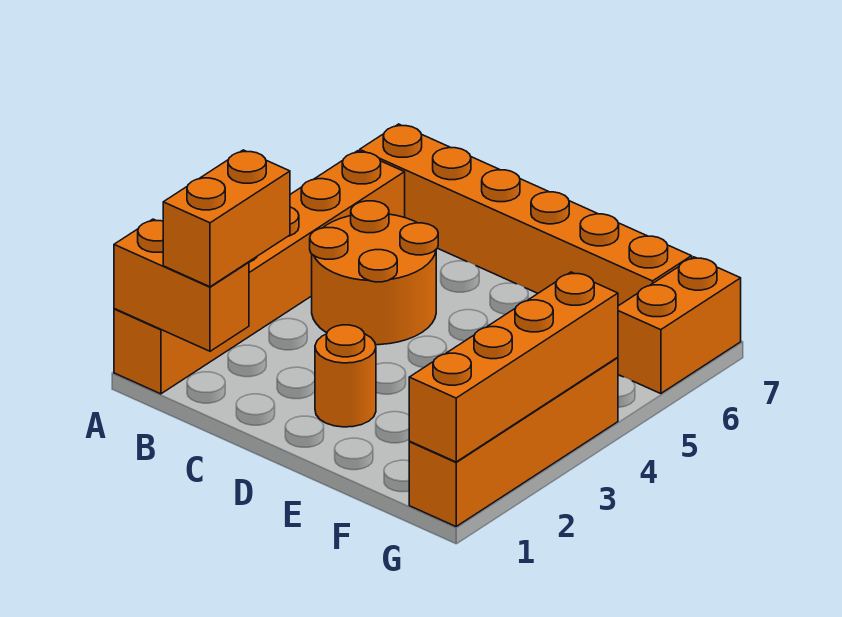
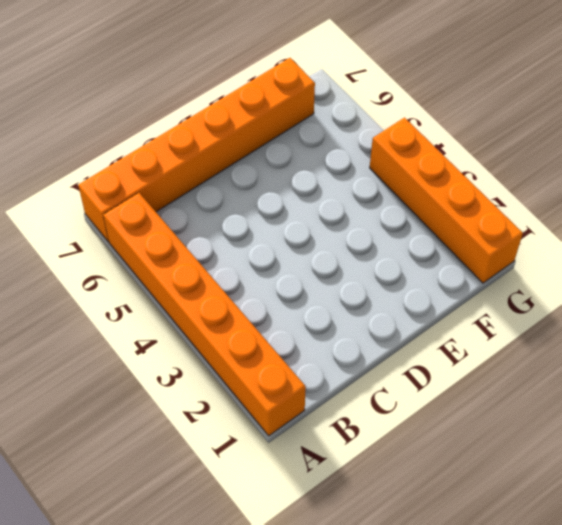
none -> orange 2x2 round brick [310,201,438,345]
none -> orange 1x1 round brick [315,325,376,427]

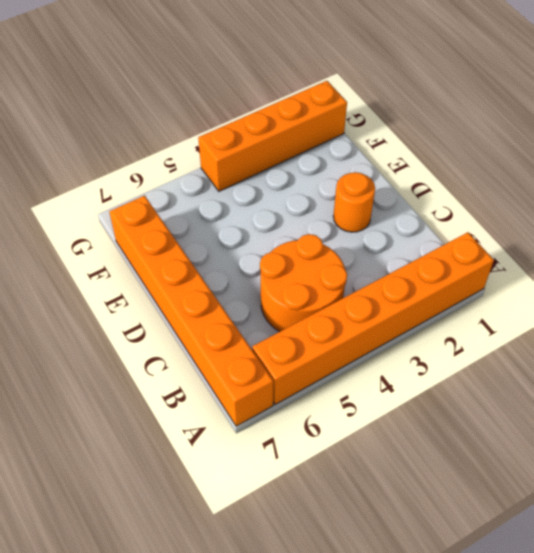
none -> orange 1x2 brick [618,257,741,394]
none -> orange 1x2 brick [114,219,249,351]

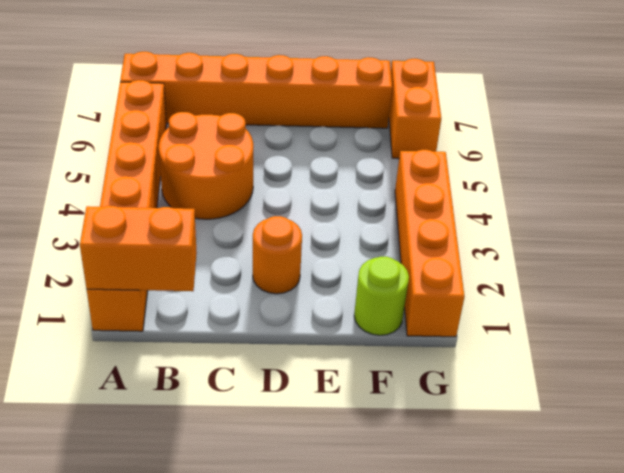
lime 1x1 round brick [354,257,409,335] -> none
none -> orange 1x4 brick [409,272,618,462]
none -> orange 1x2 brick [163,150,290,287]

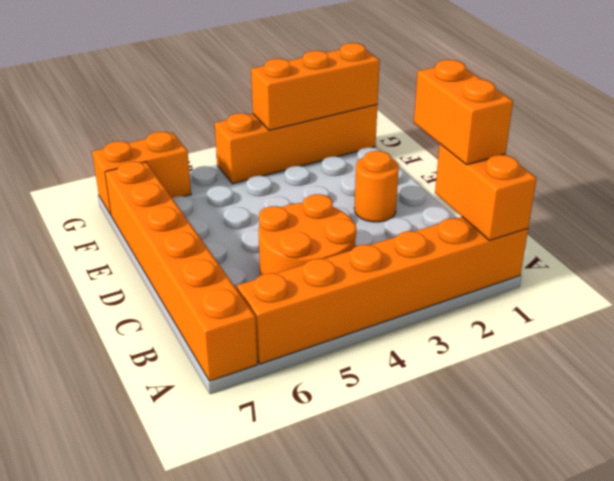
orange 1x2 brick [414,60,513,165] -> orange 1x2 brick turned to [163,150,290,287]
orange 1x3 brick [251,43,380,130] -> orange 1x4 brick [409,272,618,462]

